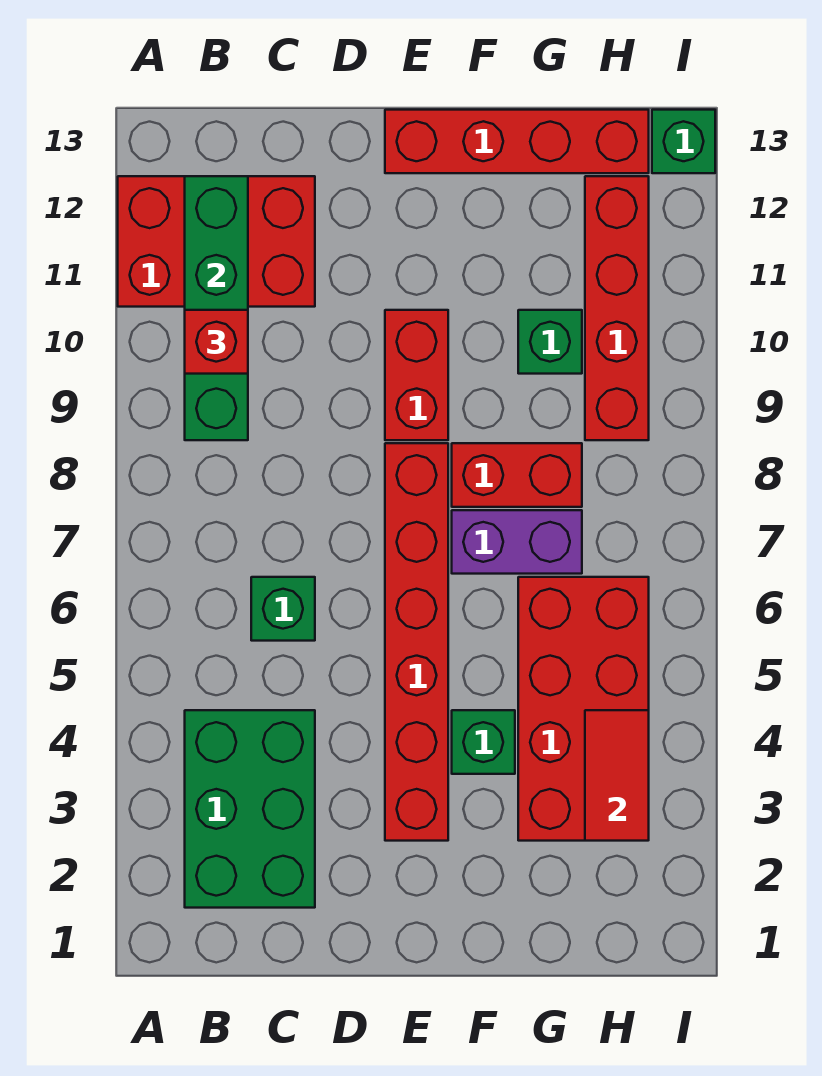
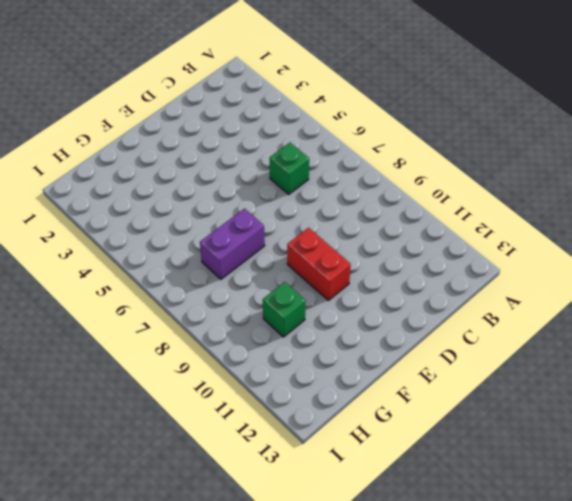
none -> red 2x3 brick [118,176,315,307]
none -> green 2x3 brick [185,710,315,908]
none -> red 1x6 brick [385,443,448,841]

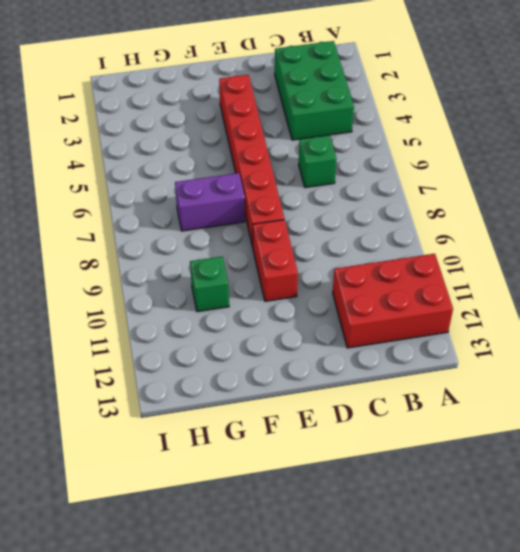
none -> red 1x4 brick [385,110,649,173]
none -> green 1x1 brick [452,710,515,774]
none -> red 1x2 brick [452,443,582,507]

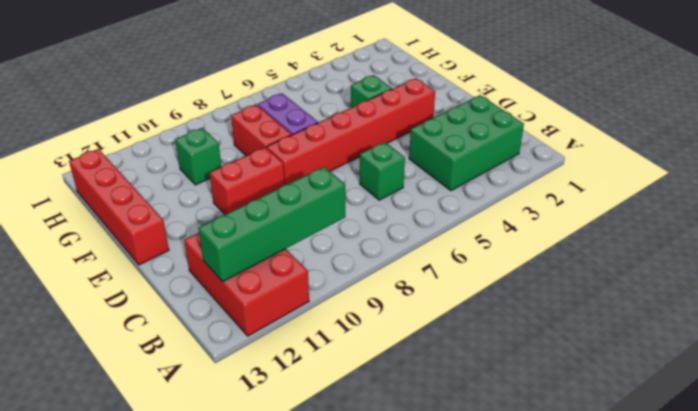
none -> red 2x4 brick [518,577,649,841]
none -> red 1x4 brick [585,176,649,440]
none -> green 1x1 brick [652,110,715,173]

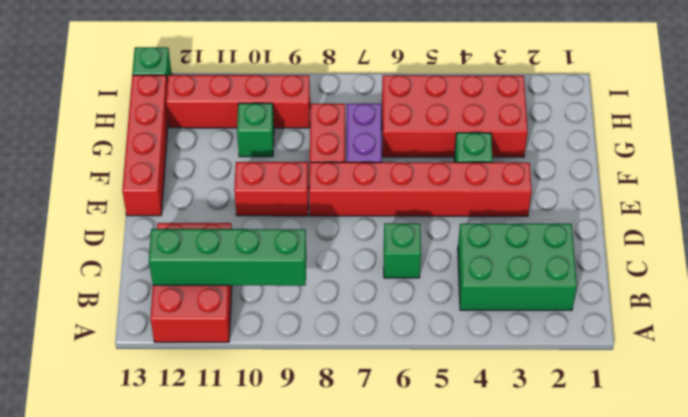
none -> red 1x2 tile [585,710,649,841]
none -> red 1x1 brick [185,310,248,374]

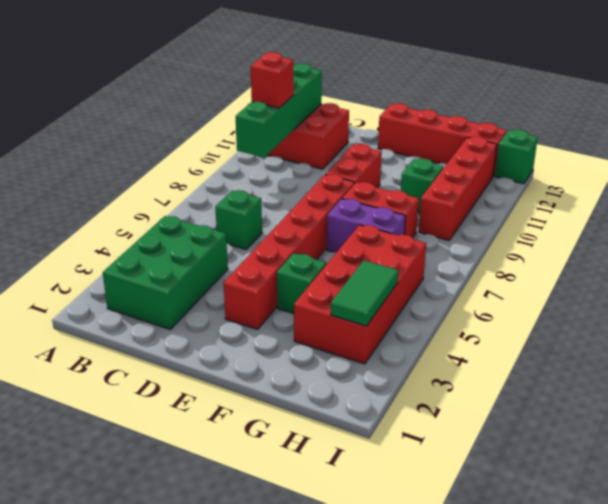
green 1x2 tile [331,261,398,326] -> red 1x2 tile [585,710,649,841]

